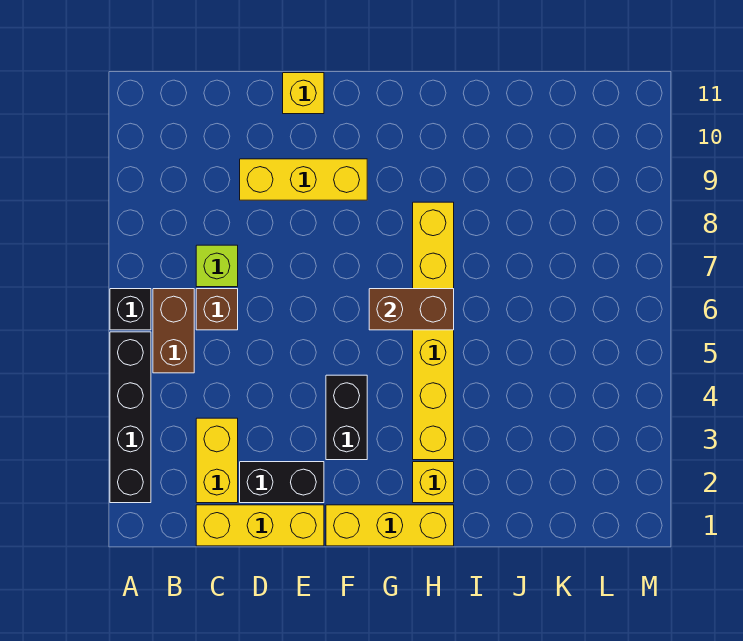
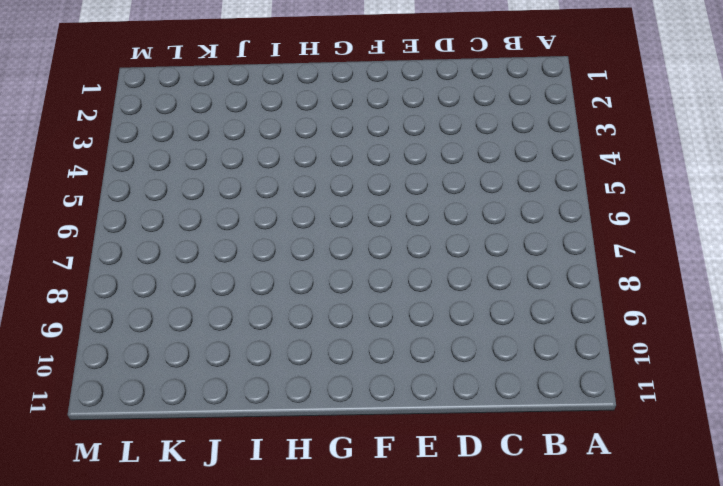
none -> black 1x4 brick [110,332,151,503]
none -> black 1x1 brick [110,289,151,330]
none -> brown 1x2 brick [153,289,194,373]

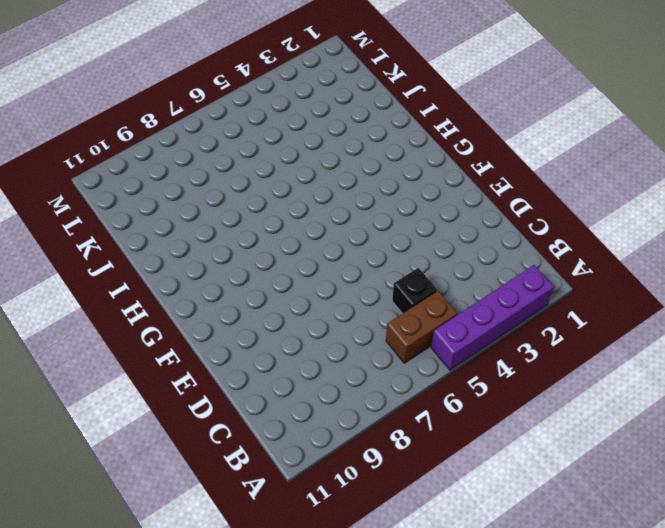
purple 1x4 brick [431,265,554,370] -> black 1x4 brick [110,332,151,503]
black 1x1 brick [392,268,437,314] -> black 1x1 brick moved to [110,289,151,330]
none -> yellow 1x3 brick [196,505,324,546]
none -> yellow 1x2 brick [196,418,238,503]
none -> brown 1x1 brick [196,289,238,330]

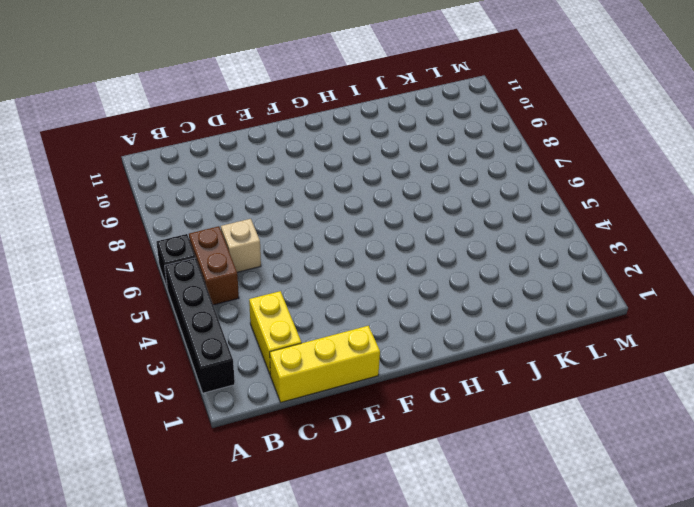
tan 1x1 brick [221,219,261,272] -> brown 1x1 brick [196,289,238,330]
none -> lime 1x1 brick [196,245,238,287]
none -> black 1x2 brick [240,462,324,503]
none -> yellow 1x3 brick [240,159,367,200]

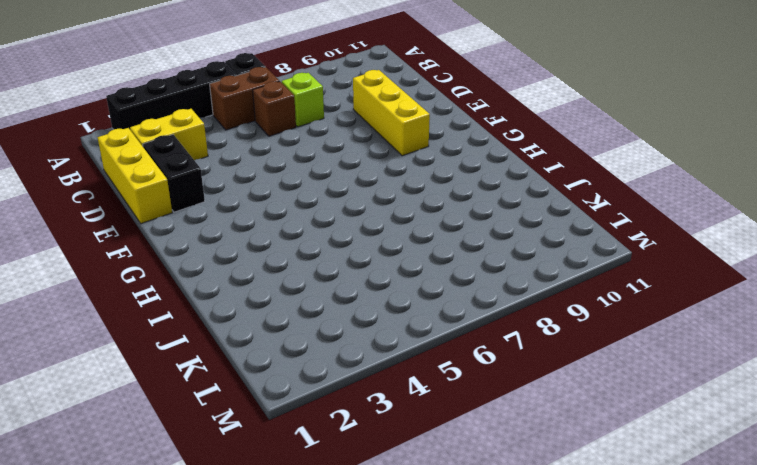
none -> yellow 1x1 brick [283,73,324,114]
none -> yellow 1x3 brick [326,505,454,546]
none -> black 1x2 brick [326,375,367,460]

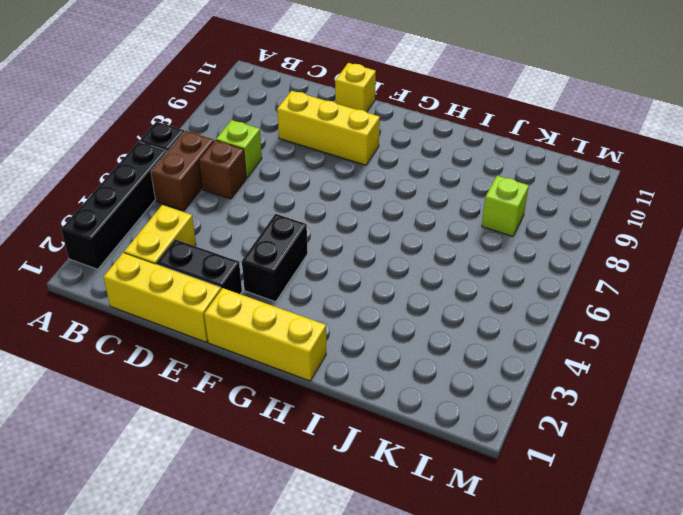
lime 1x1 brick [482,176,529,236] -> none
none -> yellow 1x1 brick [413,462,454,503]
none -> yellow 1x6 brick [413,202,454,460]
none -> brown 1x2 brick [369,289,454,330]

